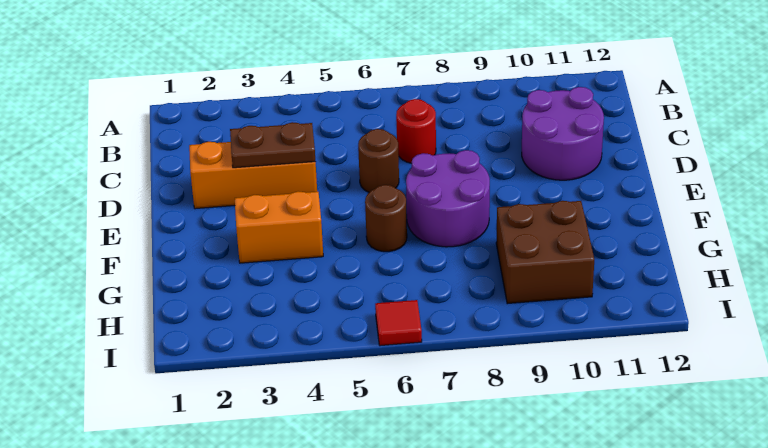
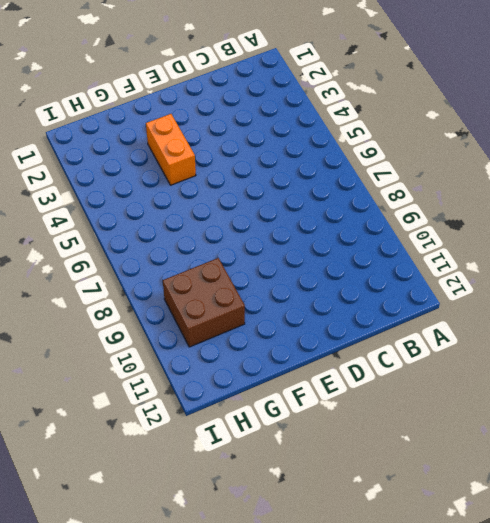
none -> red 1x1 round brick [396,99,436,163]
none -> purple 2x2 round brick [522,87,604,180]

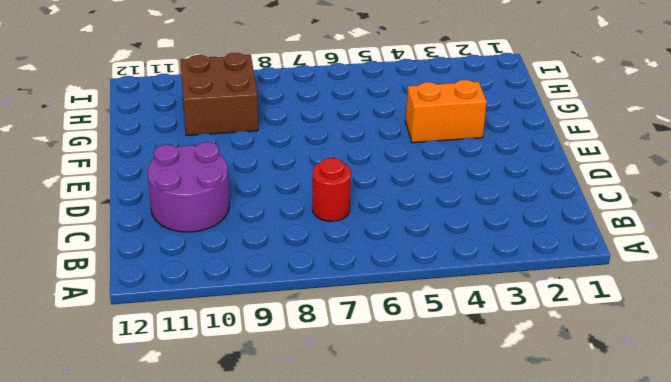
none -> orange 1x3 brick [189,142,317,209]
none -> brown 1x1 round brick [358,129,399,192]

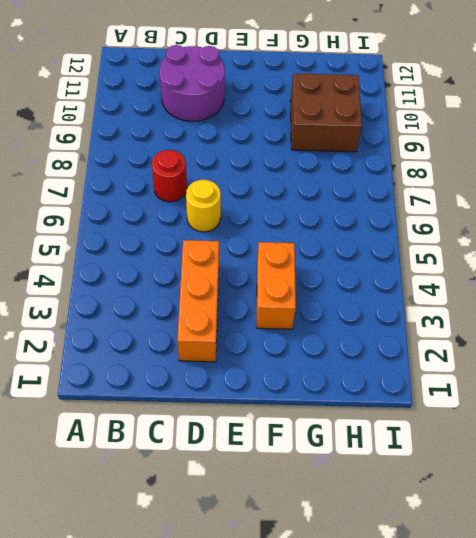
yellow 1x1 round brick [186,180,221,232] -> brown 1x1 round brick [358,129,399,192]
none -> purple 2x2 round brick [406,150,490,247]
none -> brown 1x1 round brick [365,185,407,252]

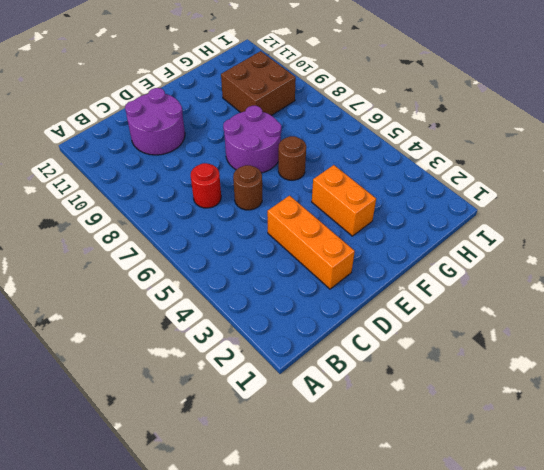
none -> red 1x1 tile [375,300,422,346]
none -> brown 1x2 plate [230,122,315,168]

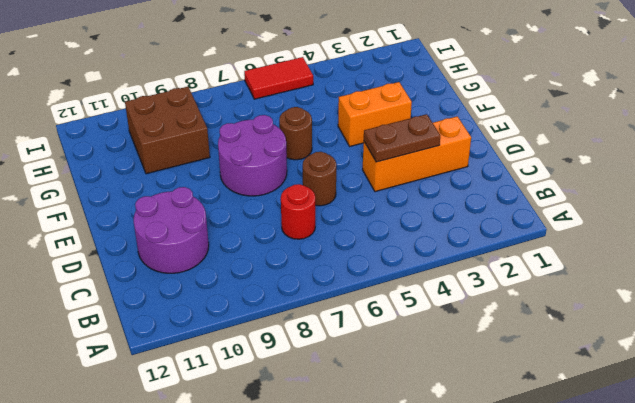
red 1x2 tile [244,57,313,99] -> red 1x1 tile [375,300,422,346]

